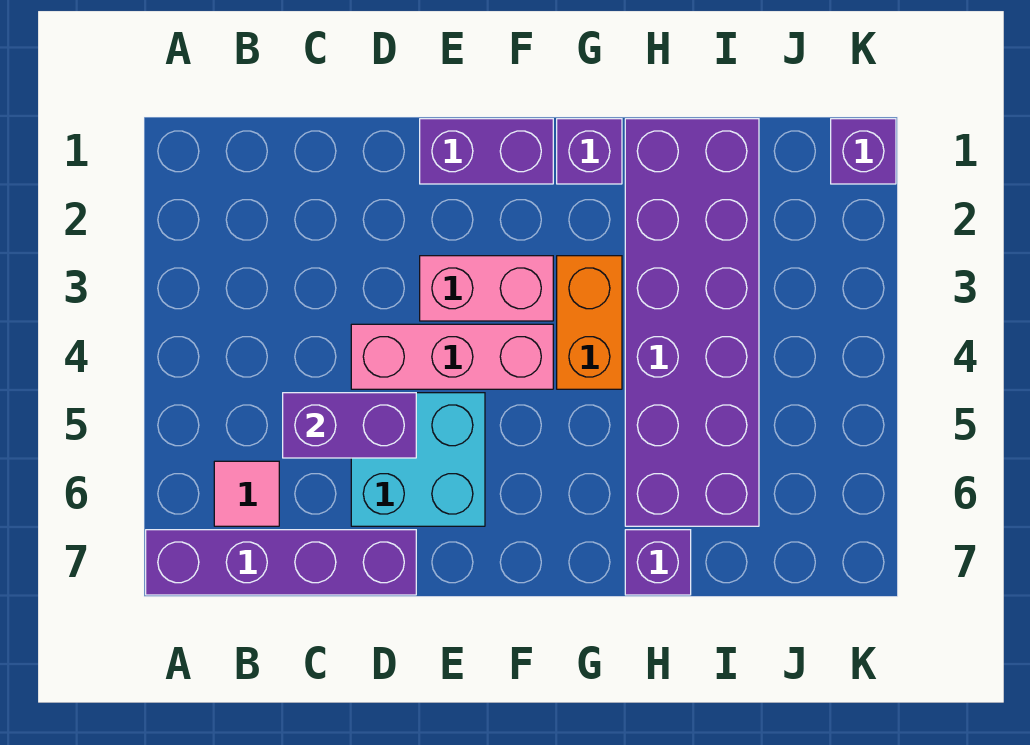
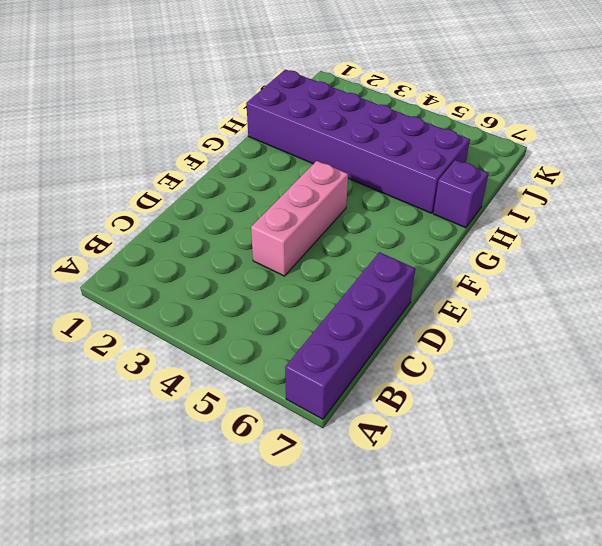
none -> pink 1x1 tile [214,461,279,526]
none -> cyan 2x2 brick [351,393,485,526]
none -> purple 1x2 brick [420,119,553,184]

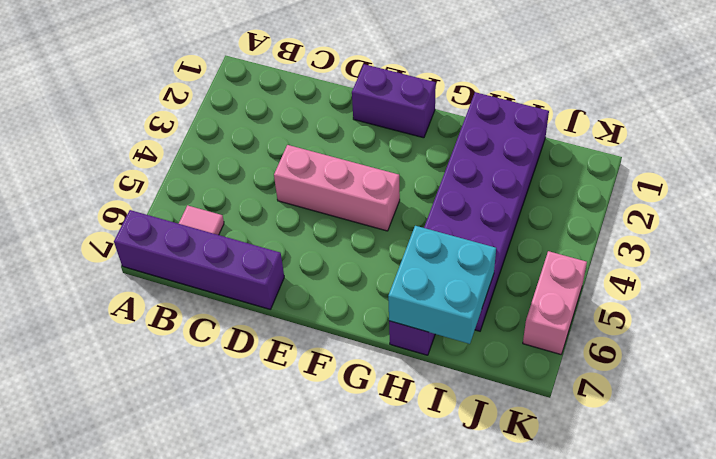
cyan 2x2 brick [388,226,496,344] -> cyan 2x2 brick moved to [351,393,485,526]
pink 1x2 brick [523,251,587,354] -> pink 1x2 brick turned to [420,256,553,321]
none -> purple 1x1 brick [557,119,622,184]
none -> orange 1x2 brick [557,256,622,389]
none -> purple 1x1 brick [831,119,896,184]

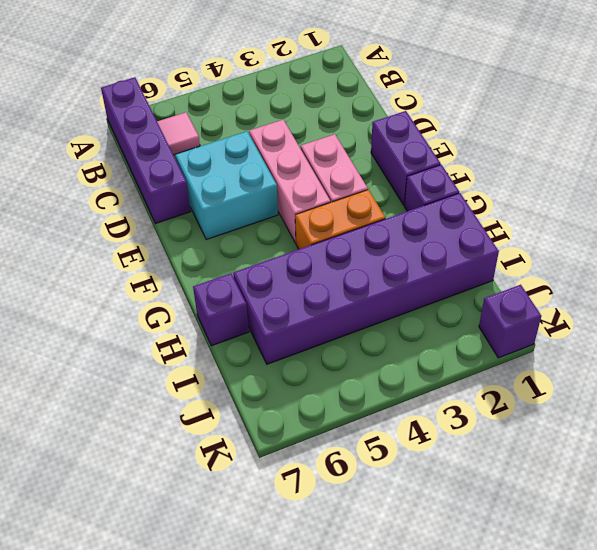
none -> purple 1x2 brick [283,393,416,458]

